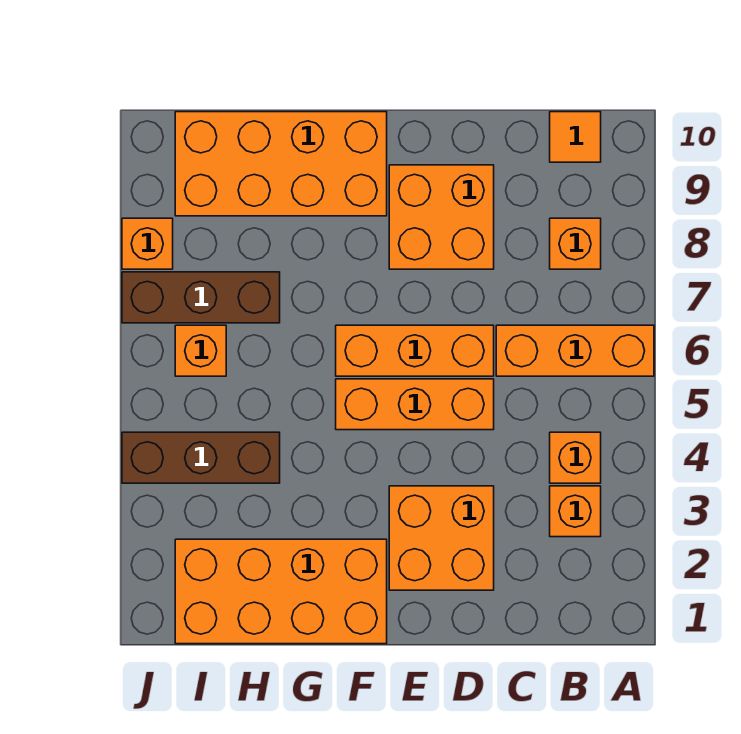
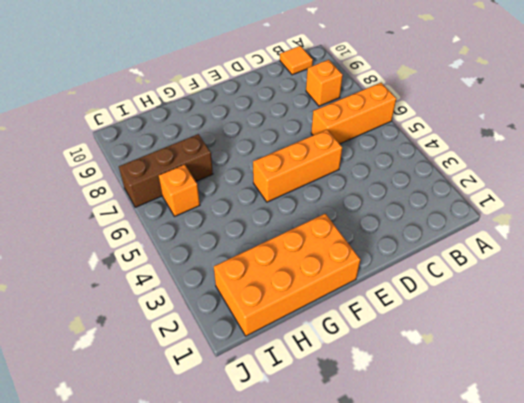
none -> orange 1x1 brick [550,486,601,537]
none -> orange 1x1 brick [550,432,601,483]
none -> orange 2x2 brick [389,486,494,590]

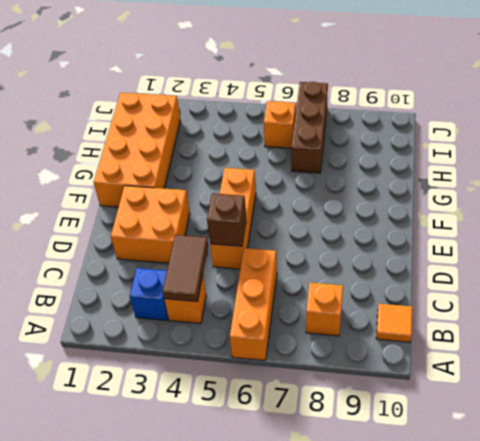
blue 1x1 brick [130,268,168,320] -> orange 1x1 brick [550,486,601,537]
brown 1x2 tile [163,235,208,302] -> none
brown 1x1 brick [207,193,246,246] -> none
none -> orange 1x3 brick [336,325,494,376]
none -> orange 2x2 brick [389,165,494,269]
none -> orange 2x4 brick [175,112,387,216]

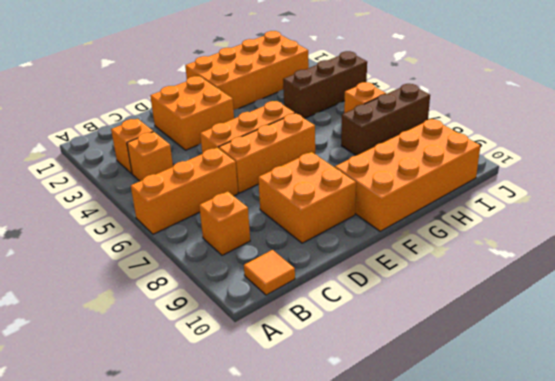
none -> orange 1x1 brick [122,218,173,269]

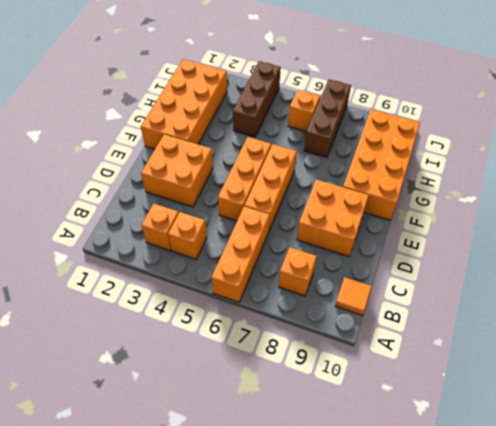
none -> orange 1x1 brick [122,218,173,269]

